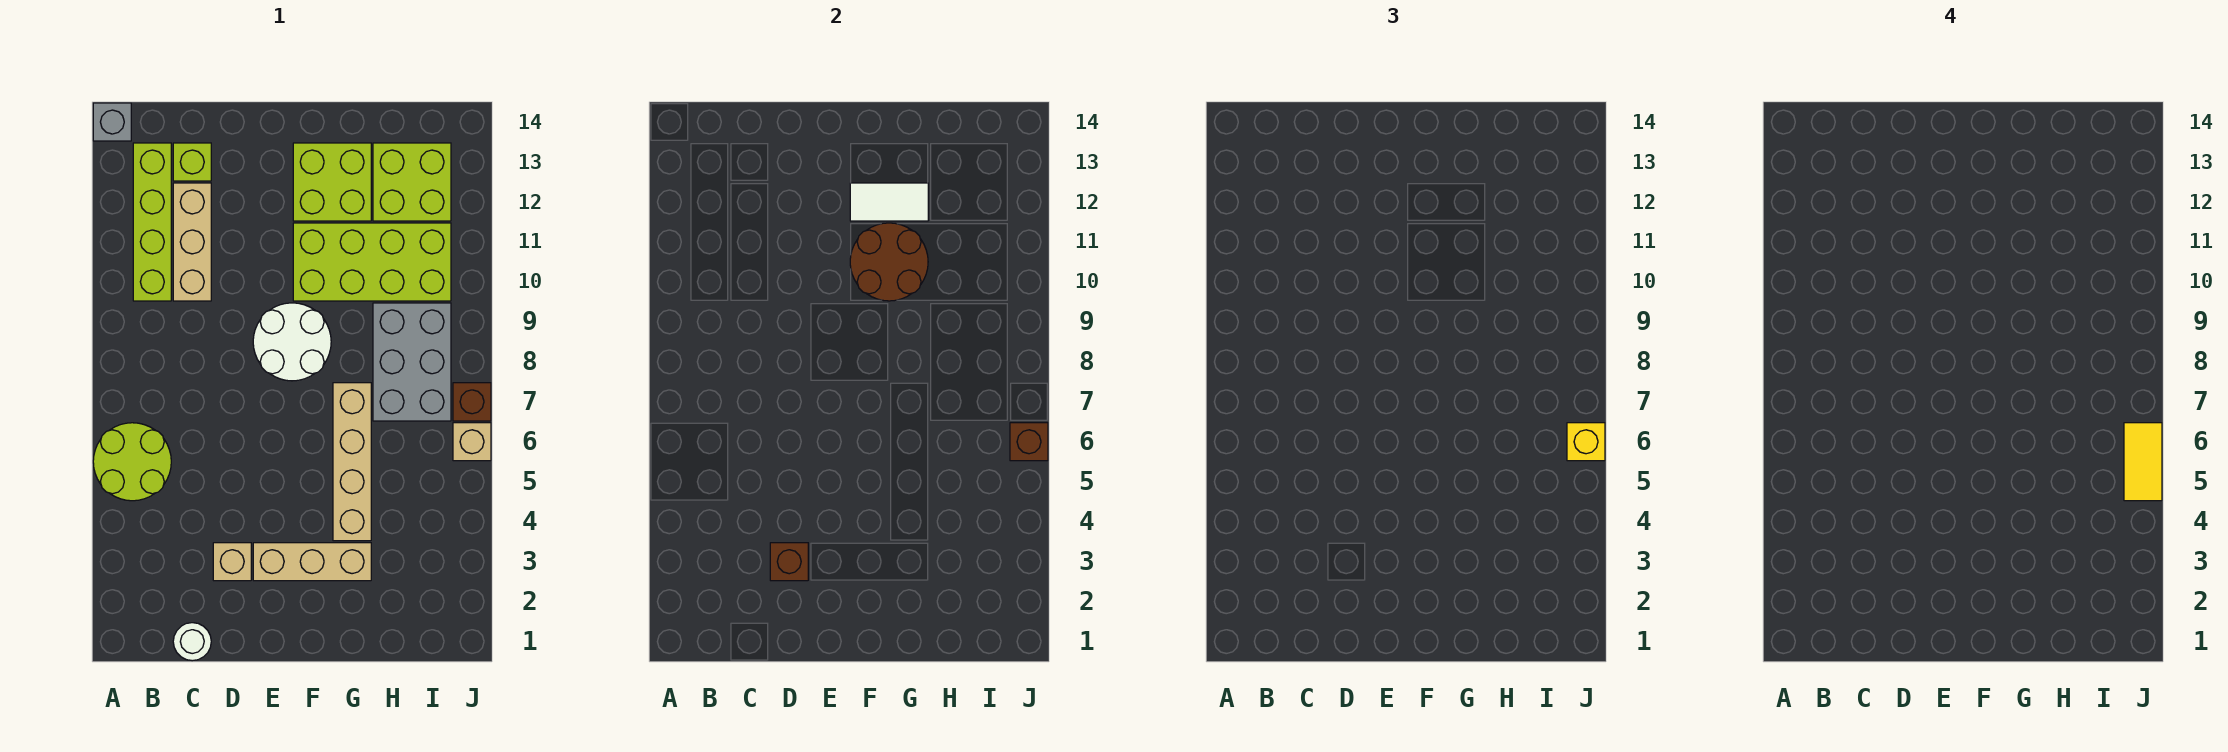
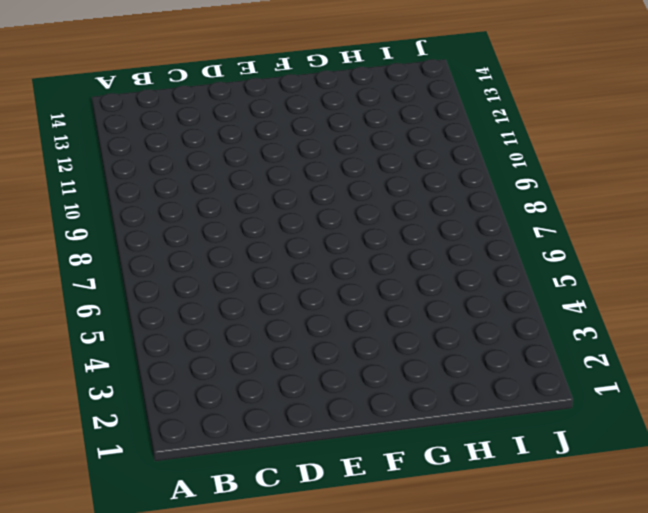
none -> lime 2x2 round brick [93,423,171,501]
none -> grey 1x1 brick [93,103,131,141]
none -> lime 1x4 brick [133,143,171,301]

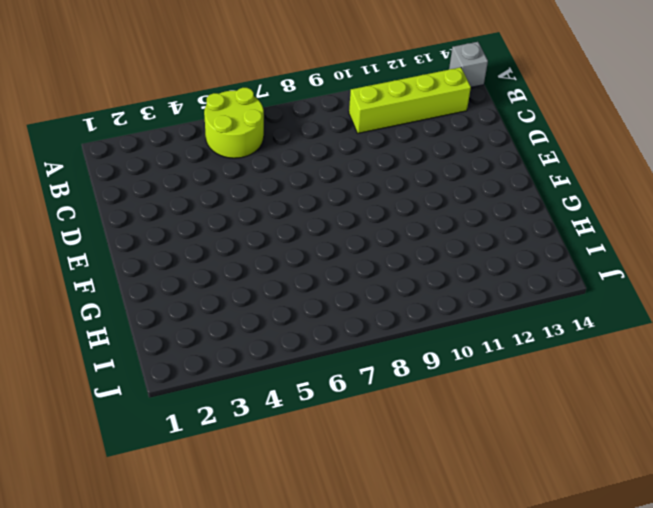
none -> white 1x1 round brick [173,623,211,661]
none -> tan 1x3 brick [173,183,211,301]
none -> lime 1x1 brick [173,143,211,181]

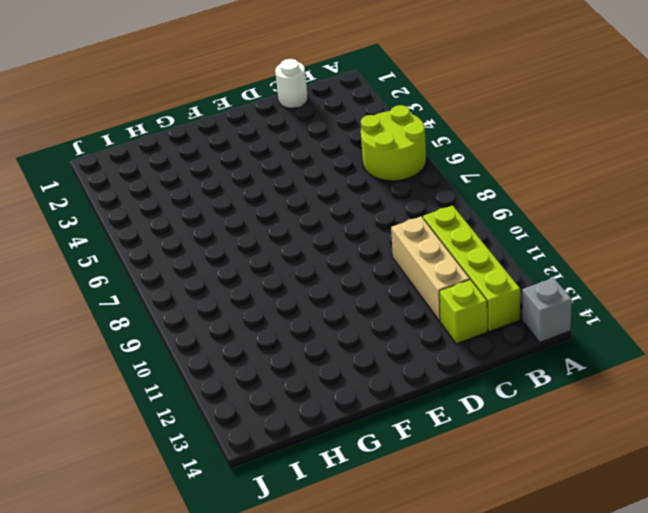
none -> tan 1x1 brick [213,543,251,581]
none -> tan 1x3 brick [253,543,371,581]
none -> white 2x2 round brick [253,303,331,381]

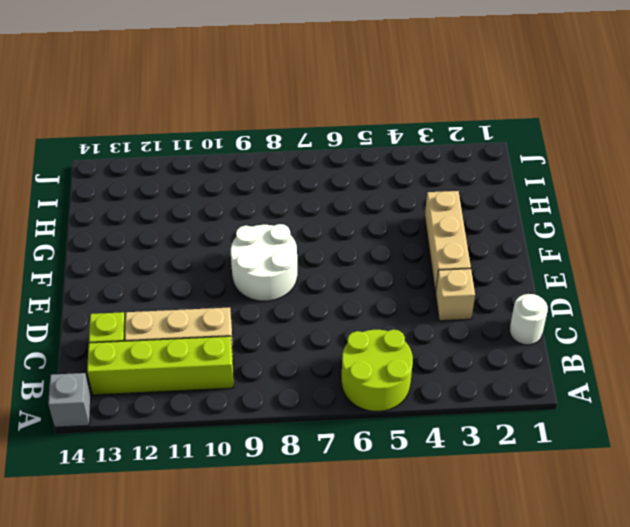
none -> lime 2x4 brick [293,223,451,301]
none -> lime 2x2 brick [293,143,371,221]
none -> tan 1x4 brick [333,383,371,541]

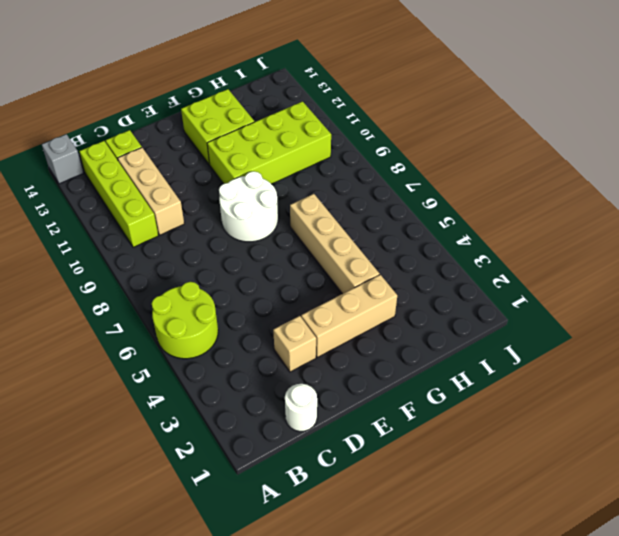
none -> grey 2x3 brick [373,303,451,421]
none -> lime 2x2 brick [373,143,451,221]
none -> tan 1x1 brick [453,423,491,461]

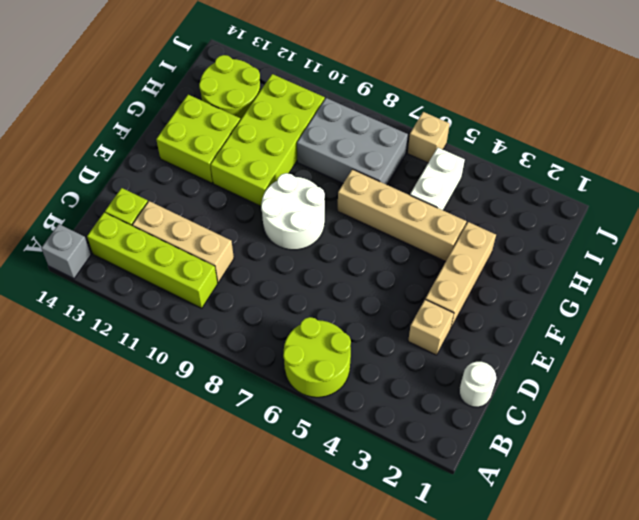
white 1x2 brick [410,148,465,210] -> none
lime 2x2 round brick [199,55,261,120] -> lime 2x2 brick [373,143,451,221]
none -> brown 1x1 brick [453,383,491,421]
none -> brown 1x1 brick [770,543,808,581]
none -> brown 2x2 round brick [850,223,928,301]

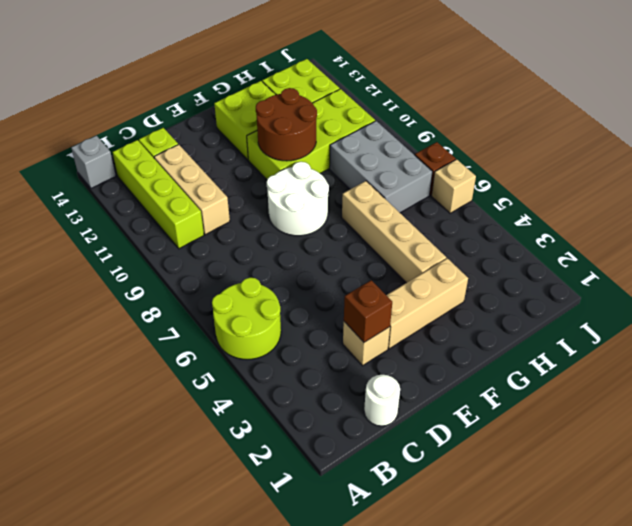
none -> white 1x2 tile [850,183,928,221]
none -> brown 1x1 brick [1010,423,1048,461]
none -> yellow 1x1 brick [1567,423,1605,461]

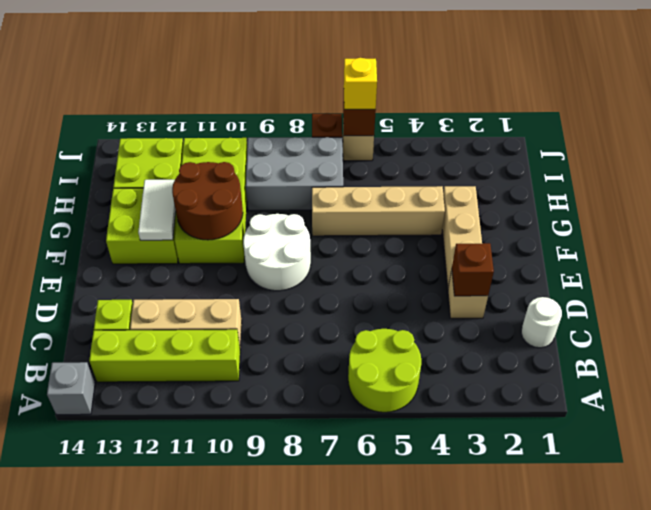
none -> yellow 1x2 tile [2124,423,2162,501]

